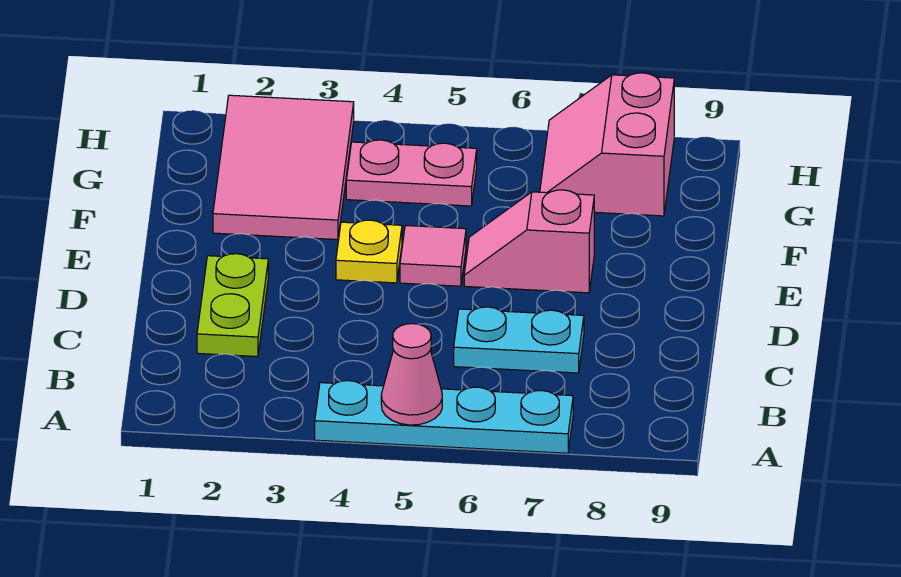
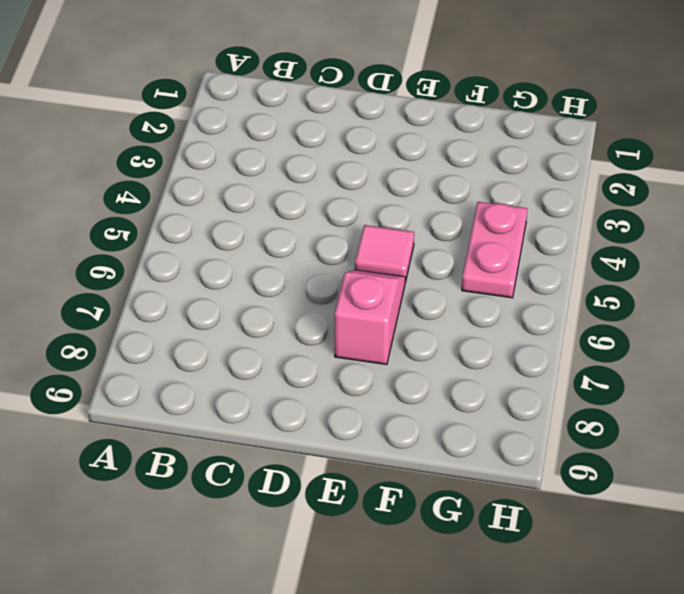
none -> cyan 1x4 plate [315,381,573,453]
none -> lime 1x2 plate [197,254,268,357]

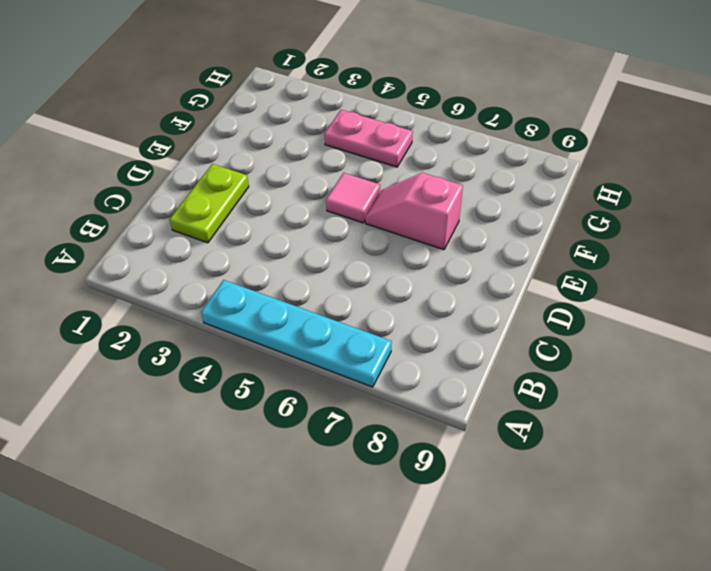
none -> cyan 1x2 plate [454,307,584,373]
none -> yellow 1x1 plate [336,220,402,283]

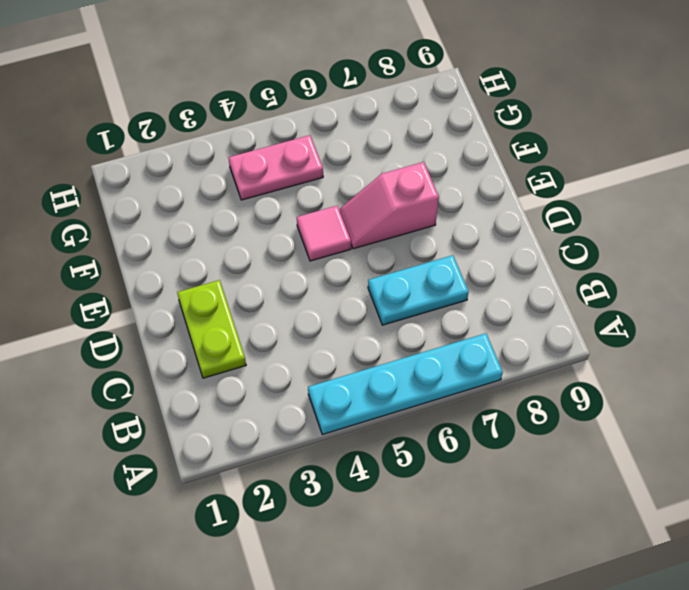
none -> yellow 1x1 plate [336,220,402,283]
none -> pink 2x3 tile [213,95,354,240]

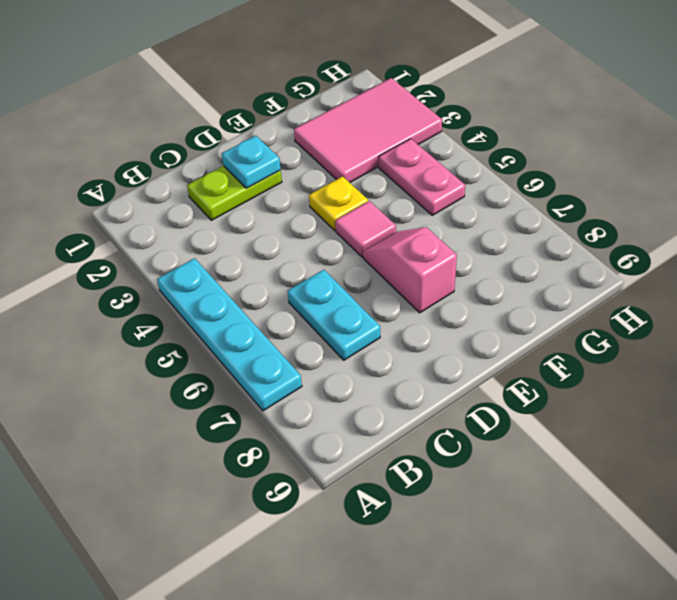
cyan 1x1 plate [222,136,281,188] -> none
none -> pink 2x2 slope [540,73,674,216]
none -> pink 1x1 cone [381,324,442,425]

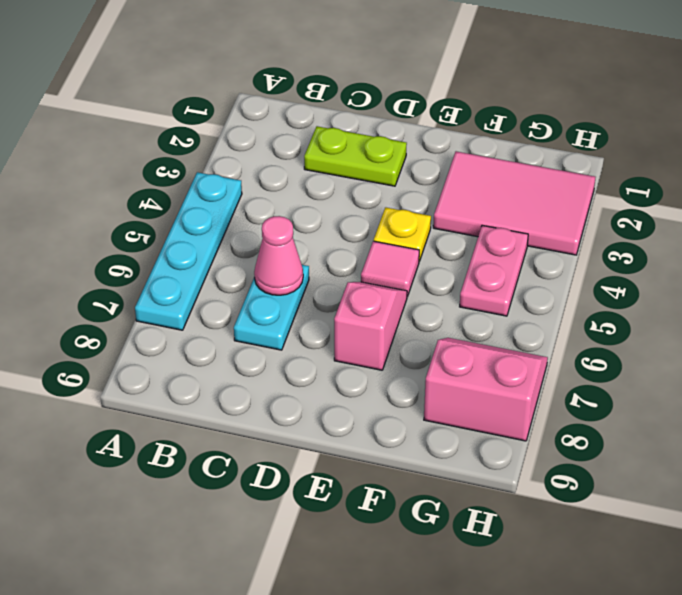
pink 1x1 cone [254,216,303,295] -> pink 1x1 cone moved to [381,324,442,425]

